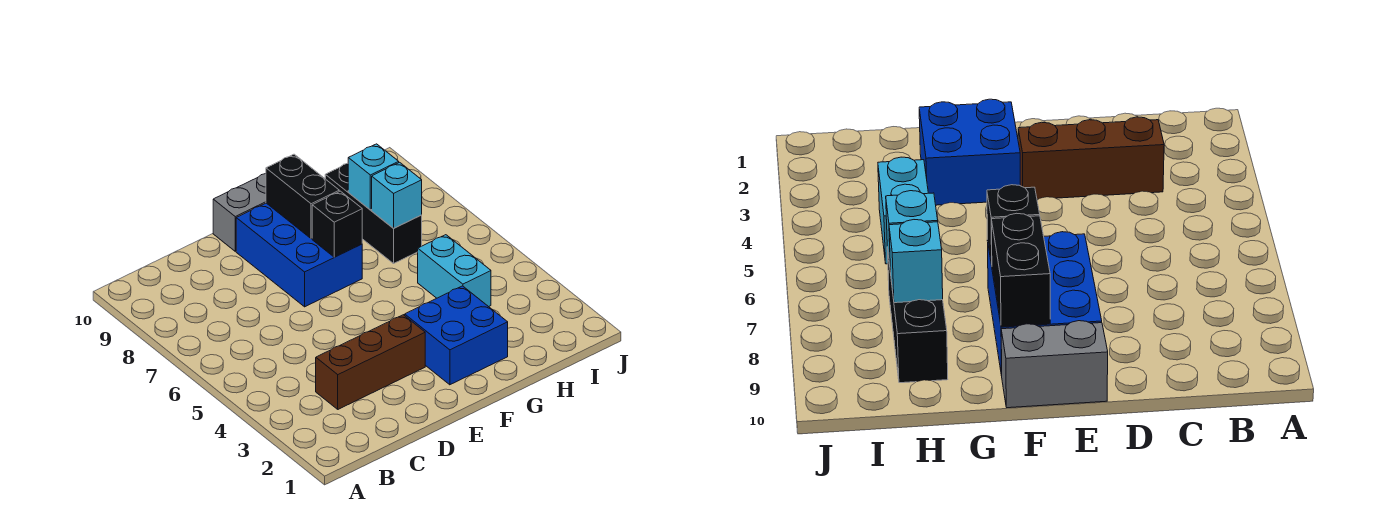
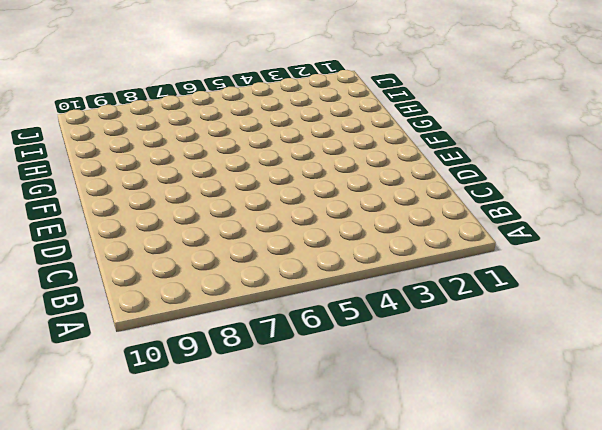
none -> brown 1x3 brick [316,315,425,409]
none -> blue 2x3 brick [236,203,362,307]

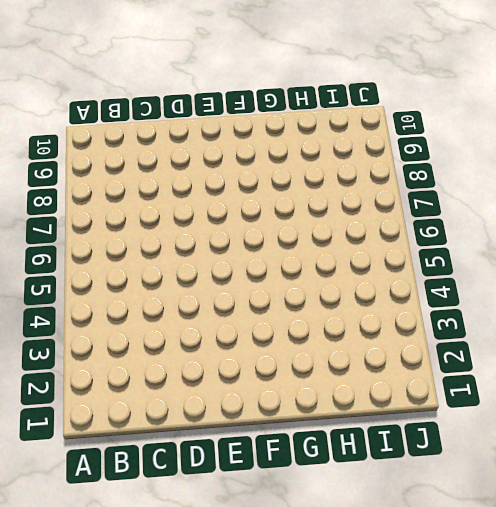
none -> brown 1x3 brick [316,315,425,409]
none -> blue 2x3 brick [236,203,362,307]

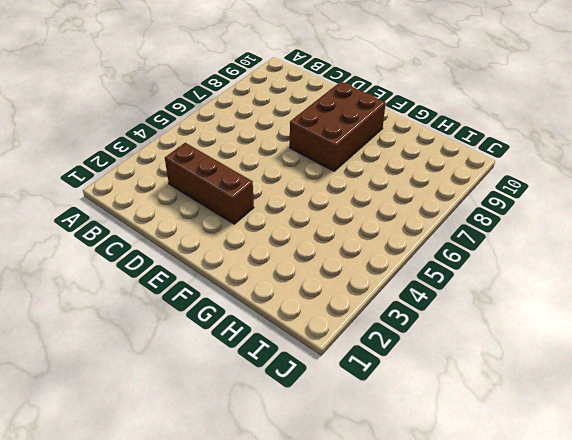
brown 2x3 brick [290,82,386,171] -> blue 2x3 brick [236,203,362,307]
none -> grey 1x2 brick [213,174,266,251]
none -> blue 2x2 brick [405,286,508,385]

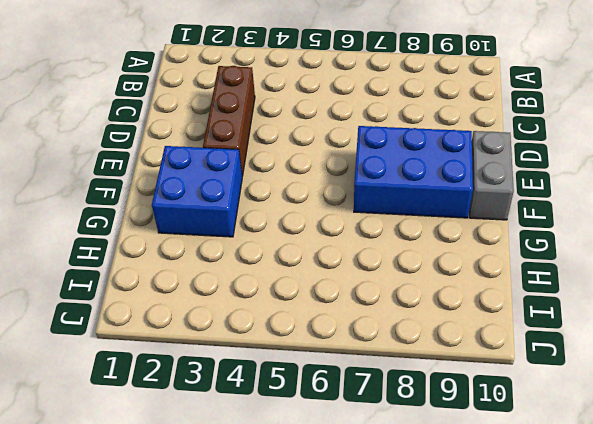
none -> cyan 1x2 brick [418,235,491,307]
none -> black 1x3 brick [325,163,422,263]

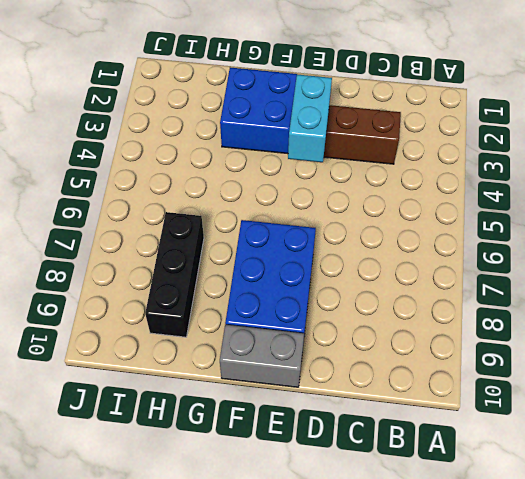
cyan 1x2 brick [288,74,332,162] -> cyan 1x2 brick moved to [418,235,491,307]
none -> black 1x1 brick [312,191,362,257]
none -> black 1x2 brick [266,154,339,239]

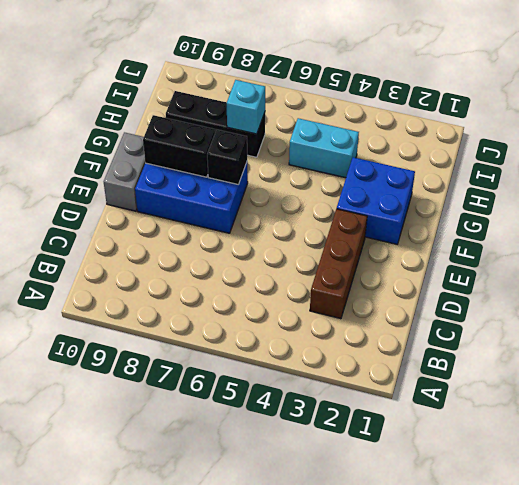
none -> cyan 1x1 brick [348,144,399,210]

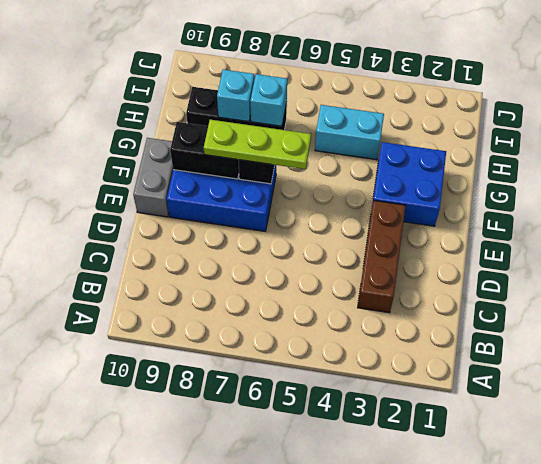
lime 1x3 plate [204,120,311,169] -> none

